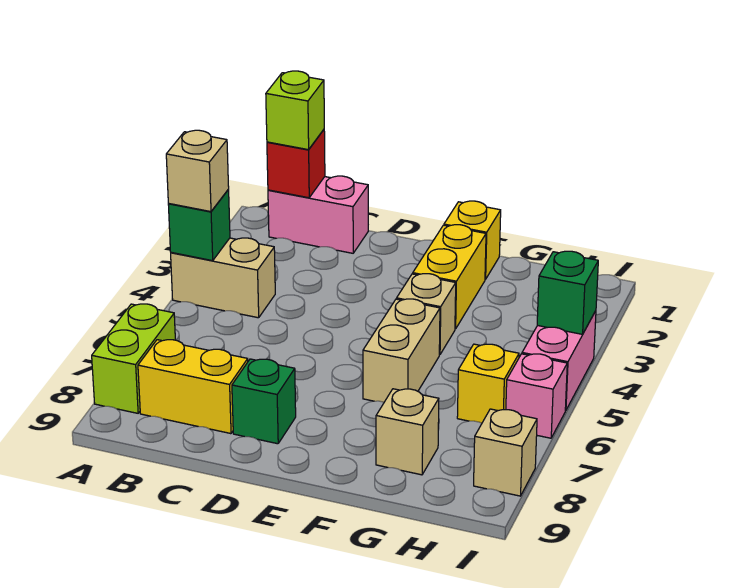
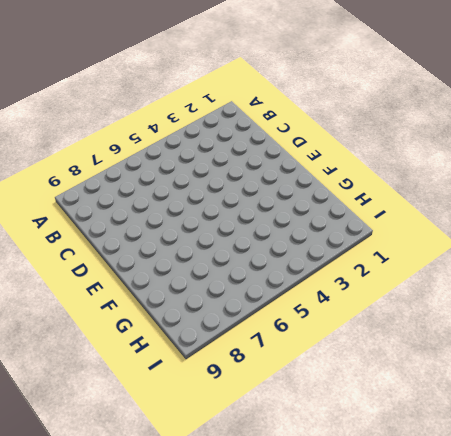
none -> tan 1x2 brick [171,238,275,318]
none -> lime 1x2 brick [92,304,175,413]
none -> pink 1x2 brick [268,176,368,253]

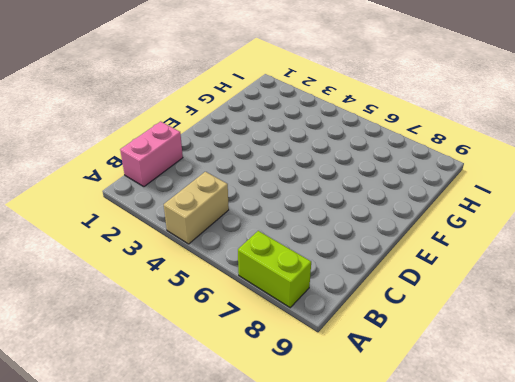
none -> yellow 1x2 brick [138,340,248,434]
none -> green 1x1 brick [232,359,296,444]
none -> yellow 1x1 brick [444,201,501,279]

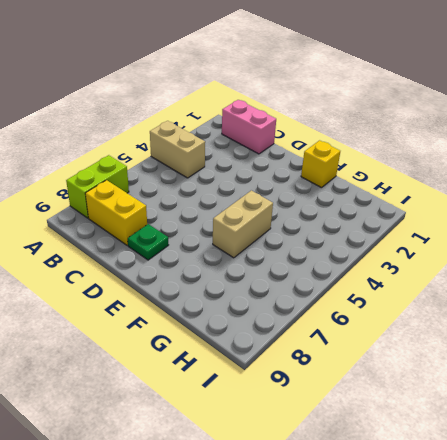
green 1x1 plate [128,224,168,260] -> green 1x1 brick [232,359,296,444]
none -> yellow 1x2 brick [413,225,486,329]
none -> tan 1x1 brick [397,274,456,355]
none -> tan 1x1 brick [376,389,439,475]

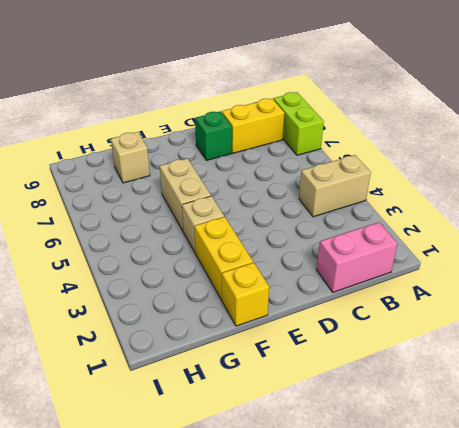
none -> yellow 1x1 brick [457,344,519,423]
none -> pink 1x2 brick [522,311,596,410]
none -> pink 1x1 brick [506,354,567,438]

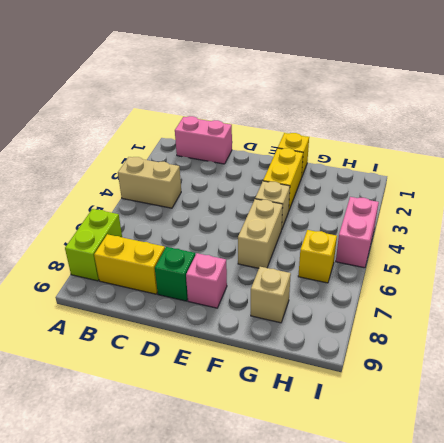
pink 1x1 brick [186,253,227,308] -> pink 1x1 brick moved to [506,354,567,438]
none -> tan 1x1 brick [474,409,537,496]
none -> green 1x1 brick [168,190,230,261]
none -> red 1x1 brick [267,130,325,198]

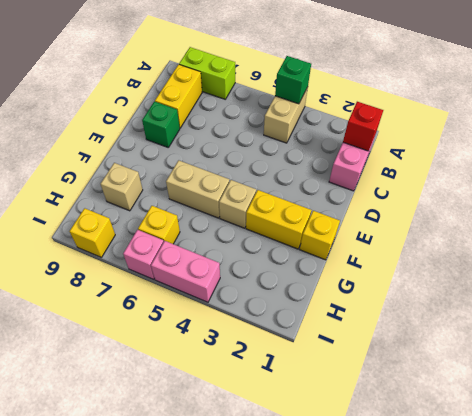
yellow 1x1 brick [70,208,115,257] -> tan 1x1 brick [474,409,537,496]
none -> green 1x1 brick [537,251,598,334]
none -> tan 1x1 brick [166,130,229,212]
none -> lime 1x1 brick [266,71,324,150]

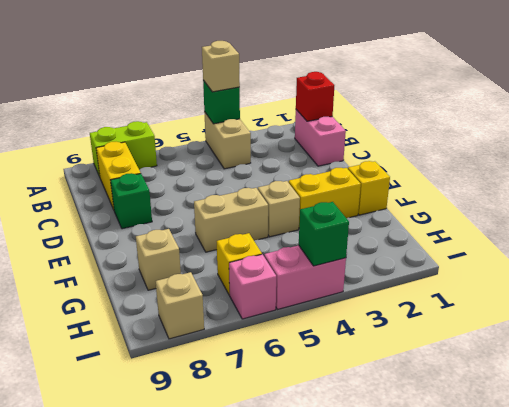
none -> lime 1x1 brick [266,71,324,150]

